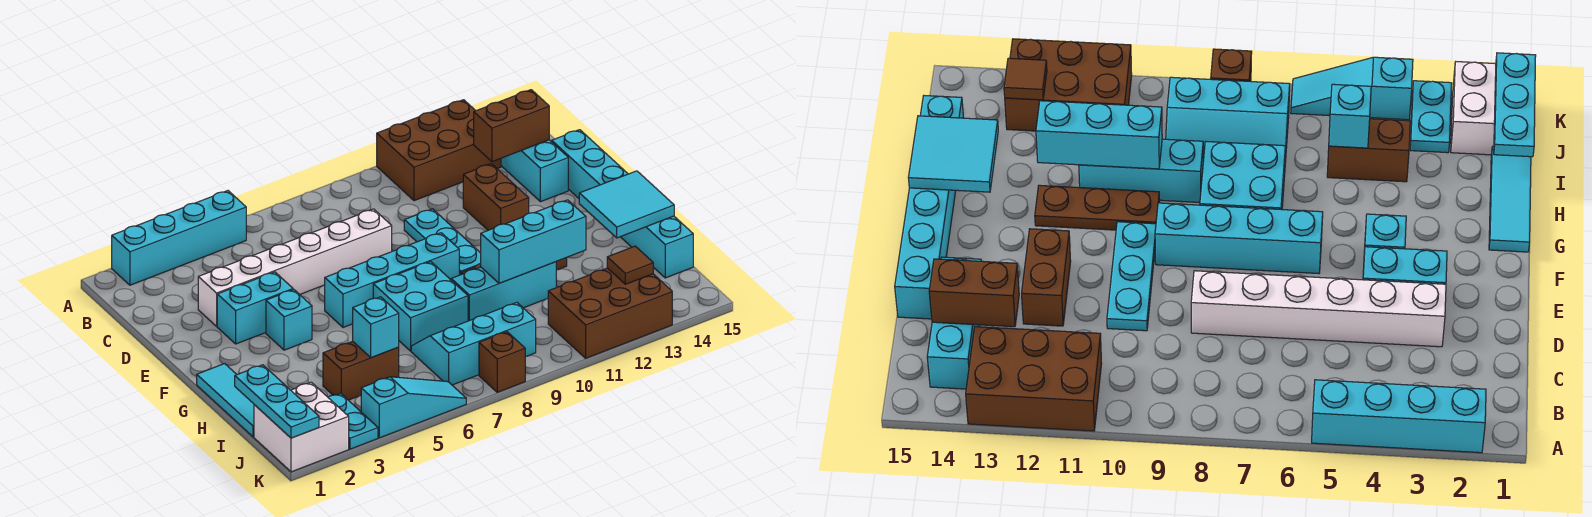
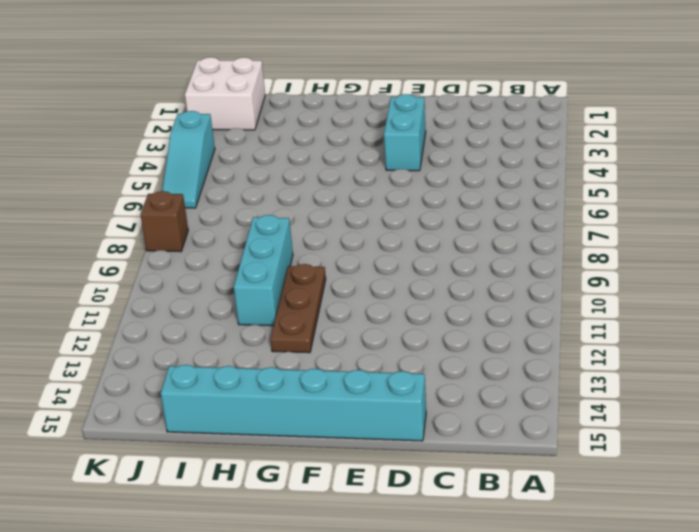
none -> cyan 1x4 brick [112,191,246,285]
none -> brown 2x3 brick [377,100,501,201]
none -> cyan 1x3 brick [501,140,568,202]

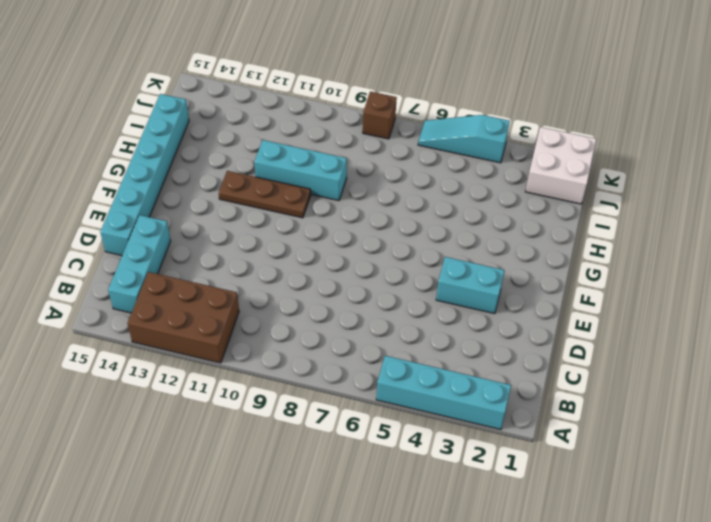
none -> white 1x6 brick [198,209,392,326]
none -> cyan 1x3 plate [404,209,481,275]
none -> brown 1x2 brick [463,164,529,230]

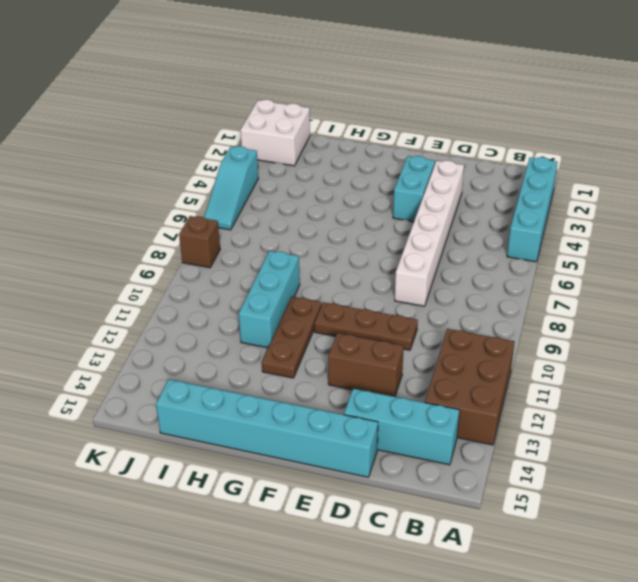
brown 1x3 plate [314,302,418,350] -> cyan 1x3 plate [404,209,481,275]
none -> cyan 1x1 brick [266,290,312,350]
none -> cyan 1x4 brick [325,233,459,327]
none -> cyan 1x3 tile [197,364,254,437]

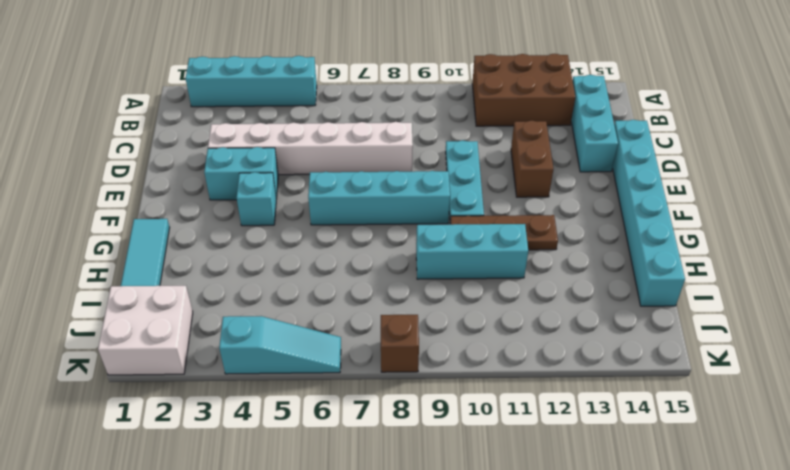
none -> cyan 2x2 brick [373,262,468,351]
none -> brown 1x2 brick [323,341,399,400]
none -> cyan 2x3 slope [411,303,536,385]

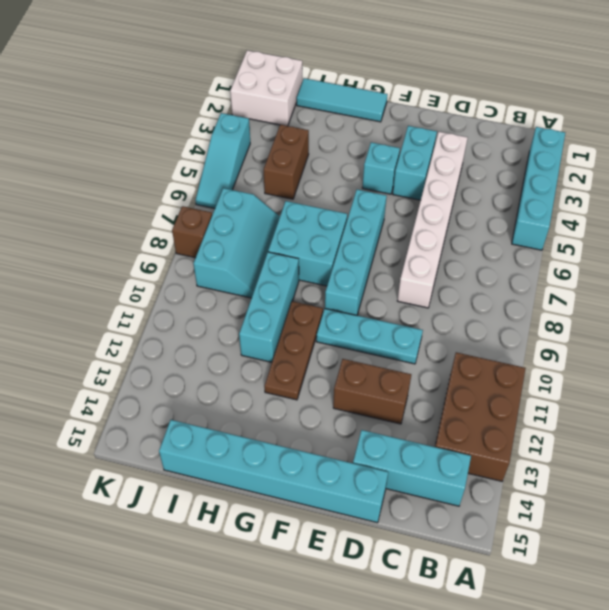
none -> cyan 1x2 plate [328,393,378,449]
none -> brown 2x3 brick [548,268,672,358]
none -> brown 1x2 brick [474,90,549,162]

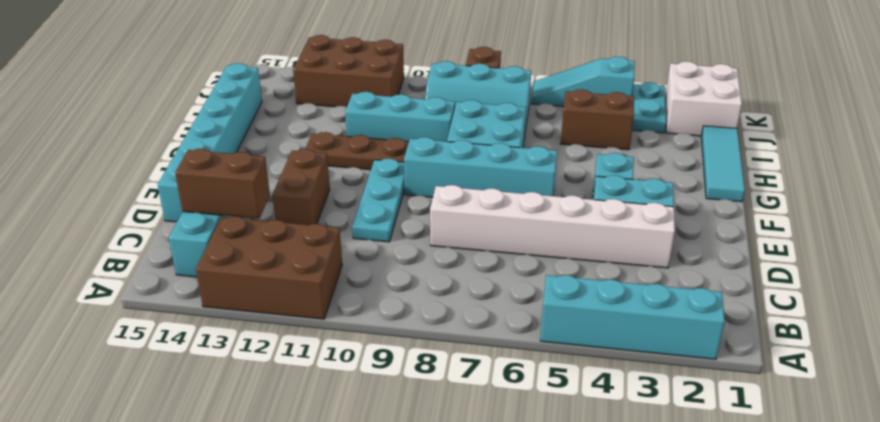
none -> cyan 2x2 tile [579,171,674,238]
none -> cyan 1x3 brick [481,200,586,283]
none -> cyan 1x3 plate [235,365,319,438]

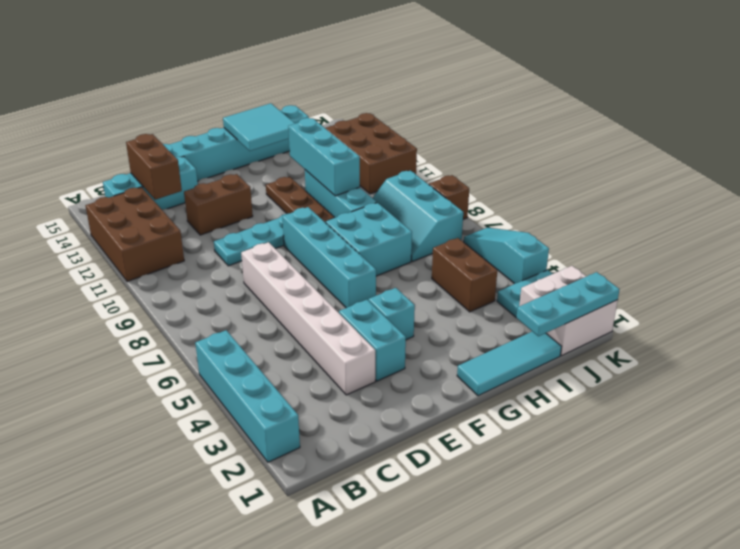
none -> cyan 1x1 brick [353,297,399,358]
none -> brown 1x1 tile [607,246,653,284]

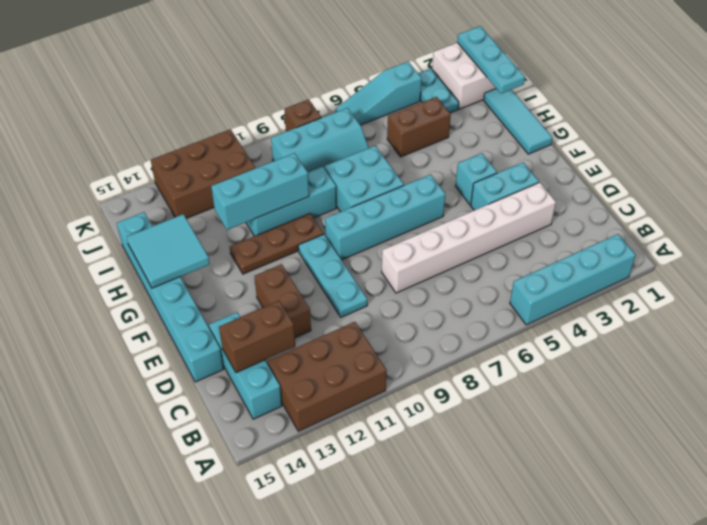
none -> cyan 1x1 brick [353,297,399,358]
none -> brown 1x1 tile [607,246,653,284]

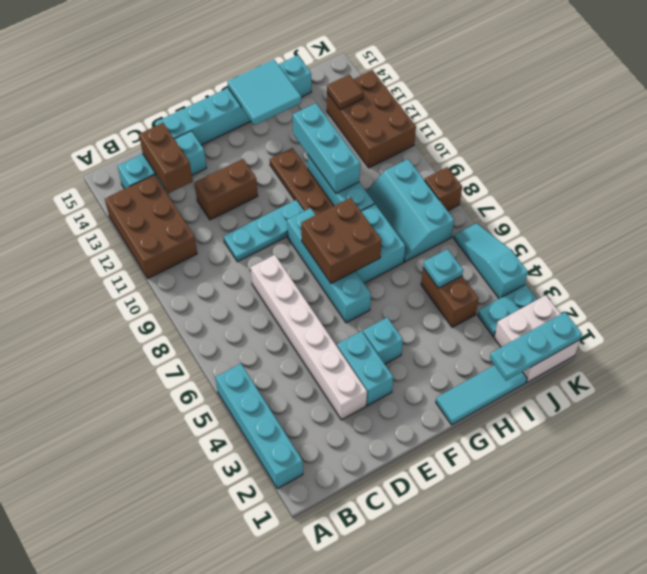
brown 2x2 brick [301,198,382,283] -> none
cyan 1x1 plate [423,249,463,288] -> cyan 1x1 brick [353,297,399,358]

